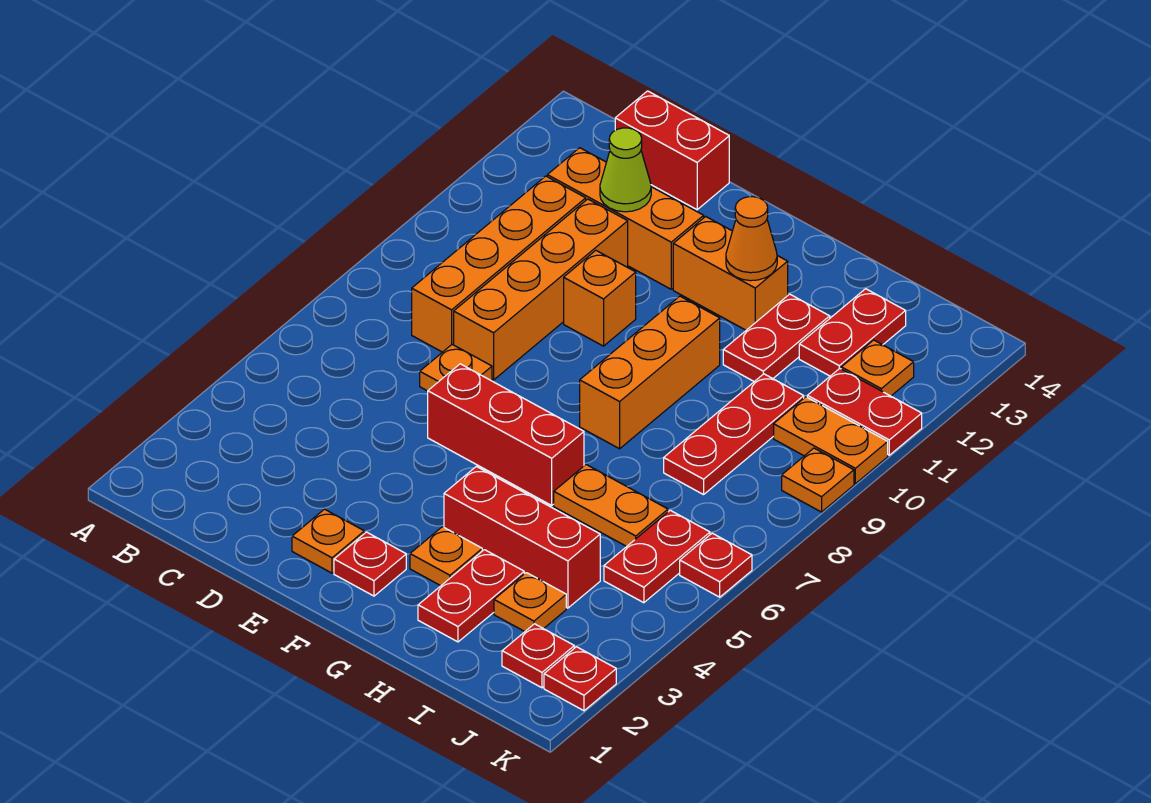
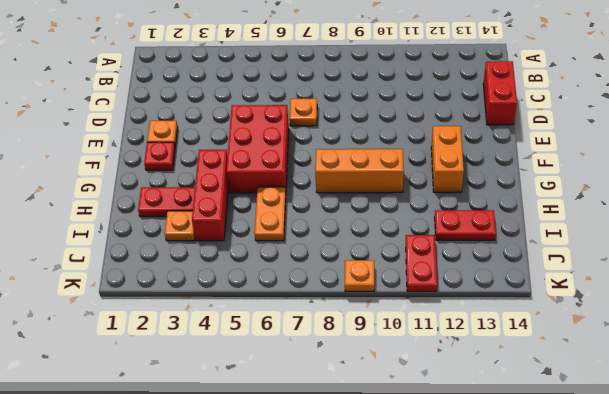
red 2x3 brick [226,105,289,193] -> red 1x3 brick [428,364,584,505]
none -> orange 1x4 brick [412,176,586,352]
none -> orange 1x3 brick [547,148,704,289]
none -> orange 1x4 brick [454,199,628,380]

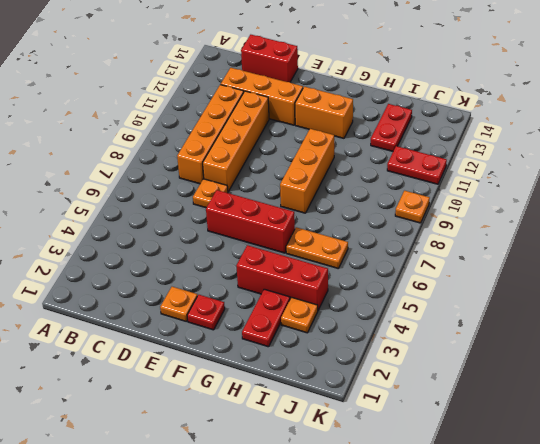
none -> orange 1x1 brick [564,250,636,346]
none -> orange 1x1 plate [410,527,482,586]
none -> red 1x2 plate [723,294,830,382]

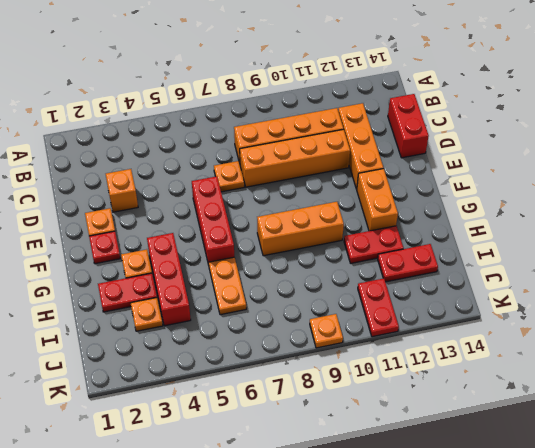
orange 1x1 brick [106,169,138,212] -> orange 1x1 brick moved to [564,250,636,346]
none -> red 1x3 plate [664,374,804,495]
none -> red 1x1 plate [502,624,574,688]
none -> red 1x2 plate [604,510,710,603]

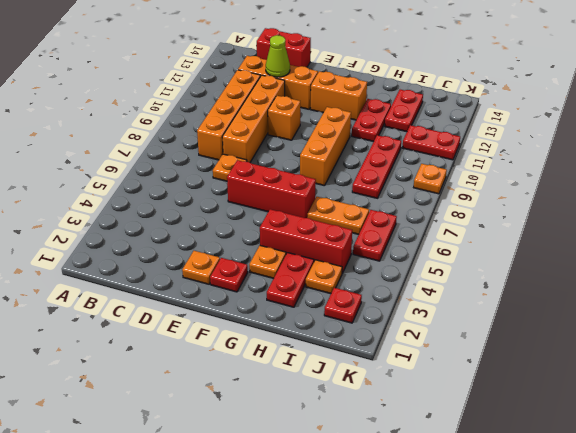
none -> orange 1x2 plate [774,397,888,484]
none -> orange 1x1 plate [841,340,914,396]
none -> red 1x1 plate [544,647,616,711]

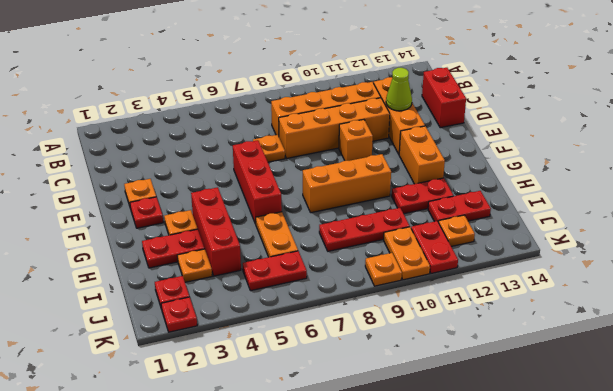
none -> red 1x1 plate [680,533,752,597]
none -> orange 1x1 cone [726,197,777,281]

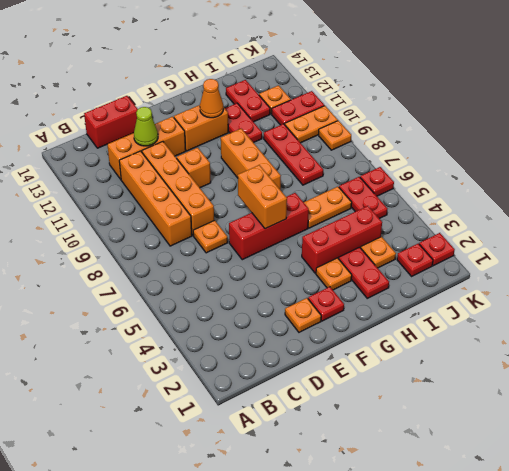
orange 1x2 brick [238,165,287,229] -> none

